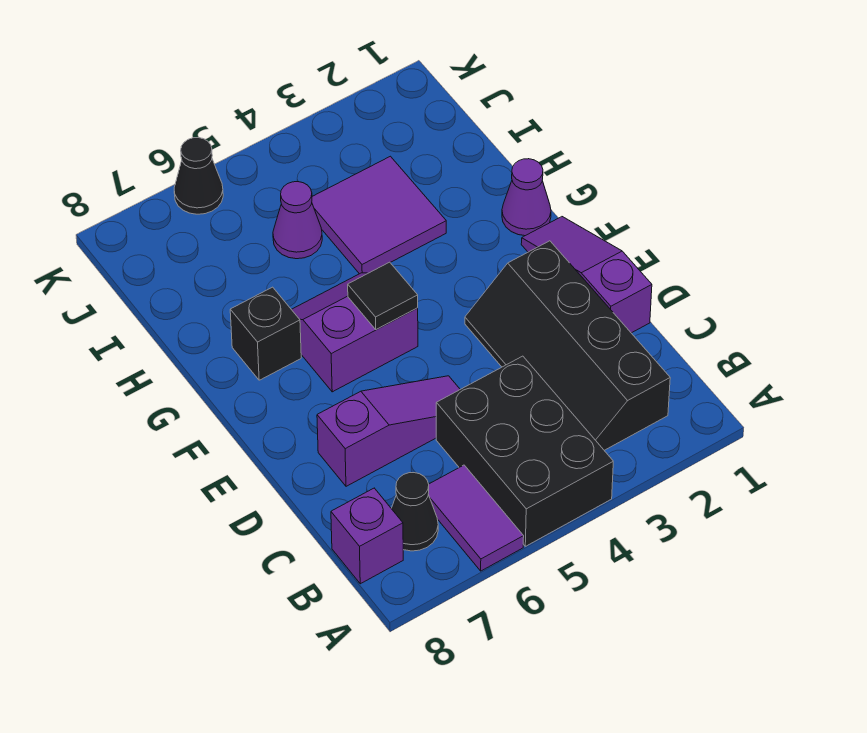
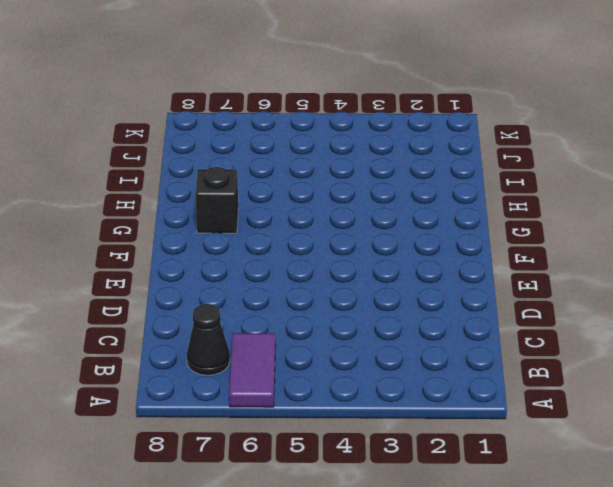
none -> black 2x3 brick [436,356,613,546]
none -> black 2x4 slope [465,241,670,450]
none -> purple 1x1 brick [331,488,403,584]

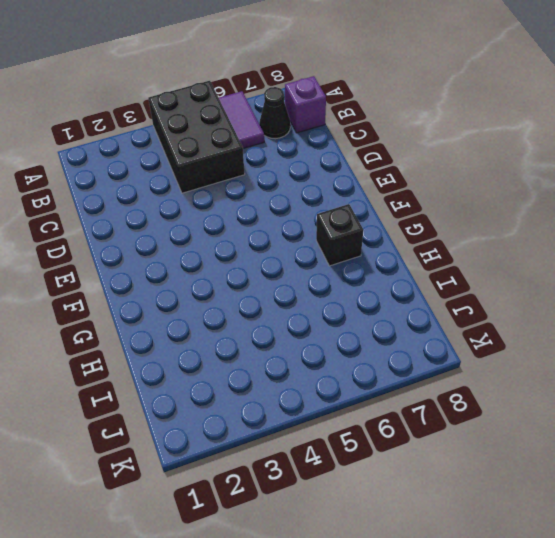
none -> black 2x4 slope [465,241,670,450]
none -> purple 1x3 slope [521,217,652,333]
none -> purple 1x3 slope [317,376,460,486]

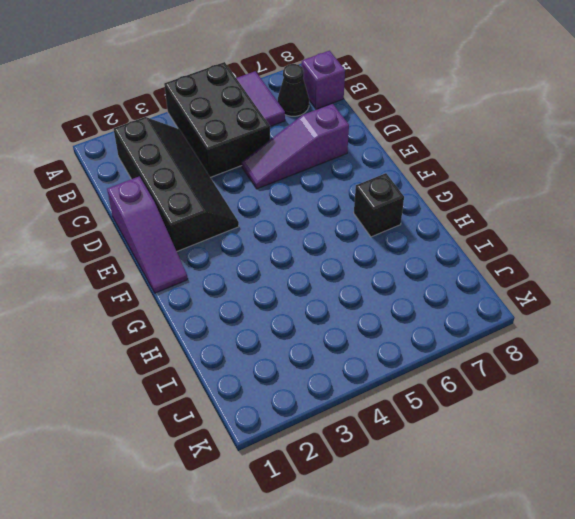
none -> purple 2x2 slope [291,273,418,392]
none -> purple 1x1 cone [502,159,551,236]
none -> purple 2x2 tile [312,156,446,274]

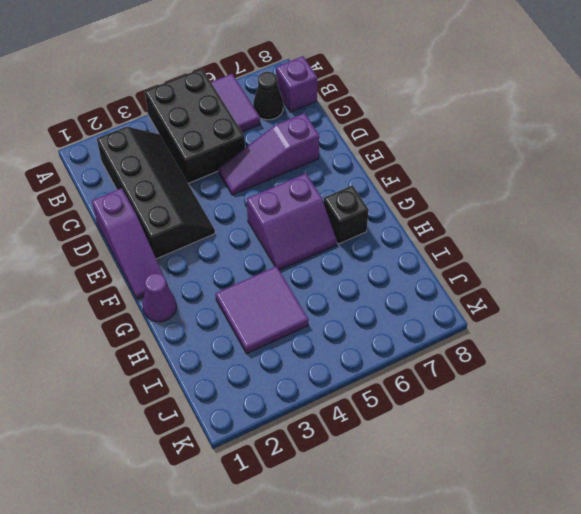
none -> purple 1x1 cone [273,182,322,259]
none -> black 1x1 cone [174,138,223,214]
none -> black 1x1 tile [348,262,418,330]

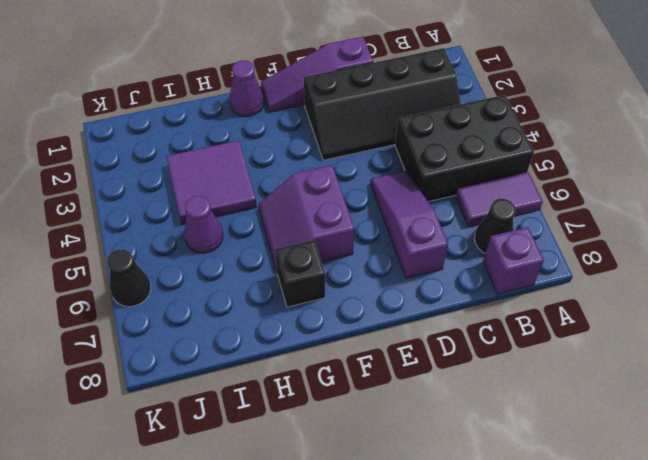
none -> black 1x1 tile [348,262,418,330]

